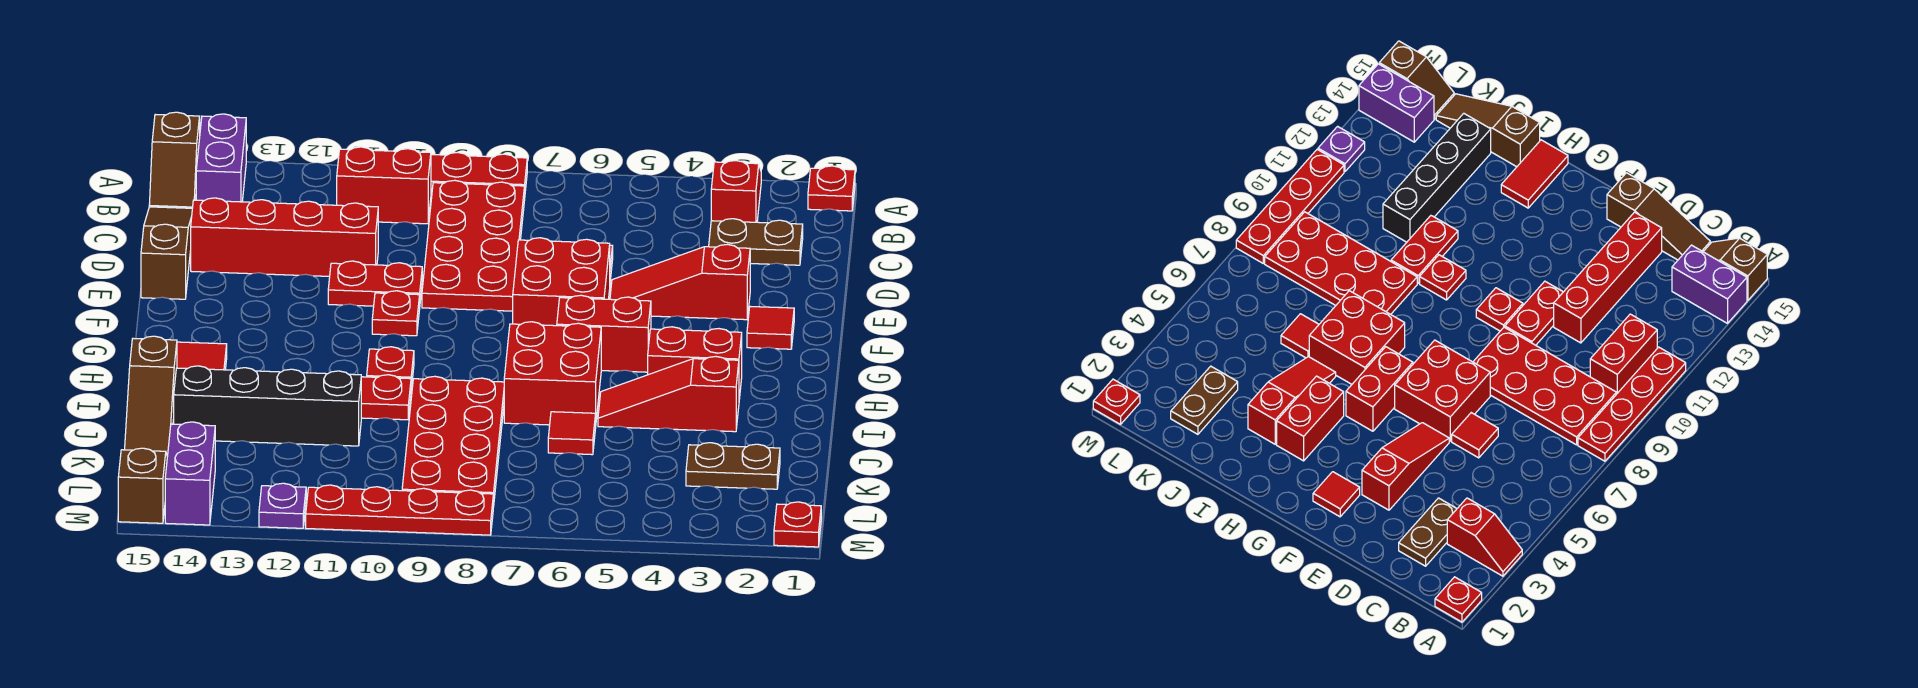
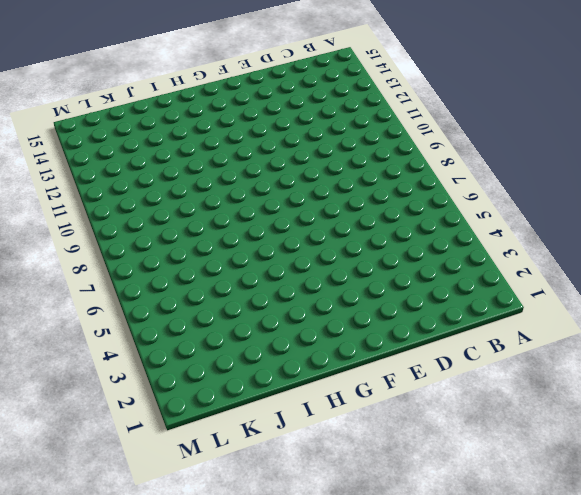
none -> red 1x1 plate [808,166,855,211]
none -> red 1x2 slope [711,161,761,222]
none -> red 1x4 plate [431,152,527,196]
none -> purple 1x2 brick [196,114,246,202]

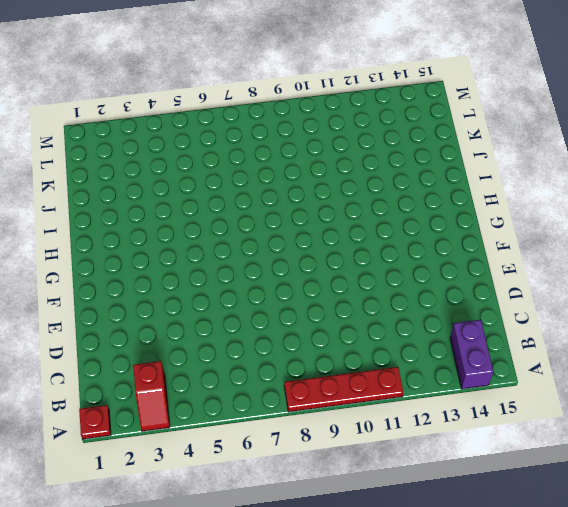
none -> brown 1x2 slope [149,112,200,208]
none -> red 2x4 plate [422,180,525,311]
none -> red 1x2 brick [337,147,431,224]
none -> brown 1x2 plate [709,219,803,265]

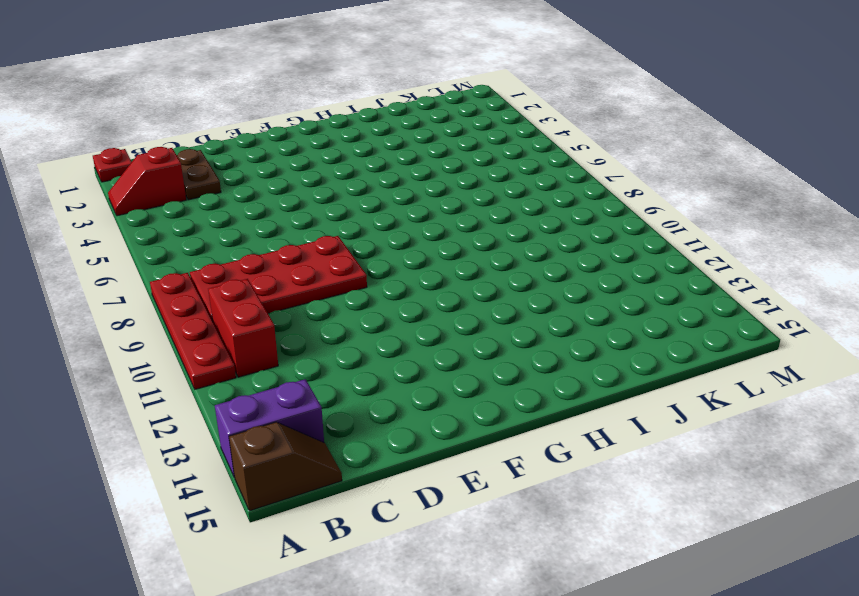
none -> brown 1x3 slope [141,207,192,299]
none -> red 1x1 tile [1452,413,1498,458]
none -> red 1x4 brick [191,198,378,276]
none -> red 1x3 slope [610,244,750,320]

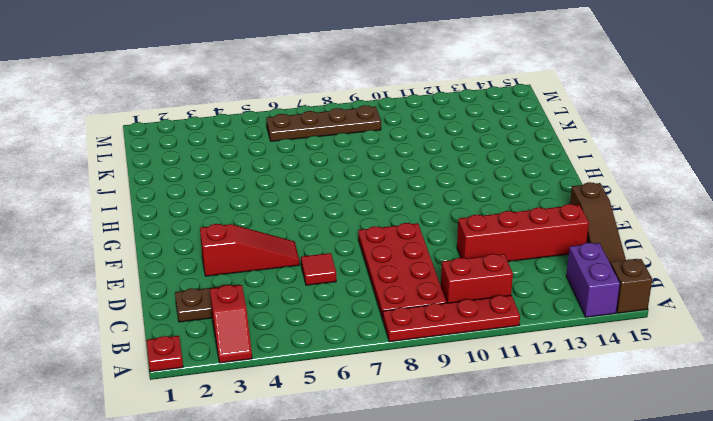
brown 1x4 plate [266,105,381,141] -> red 2x4 plate [402,376,504,507]
none -> red 2x2 brick [513,238,610,326]
none -> red 1x2 plate [328,261,422,306]
none -> red 1x1 tile [747,306,794,349]
none -> red 1x1 plate [372,291,420,336]

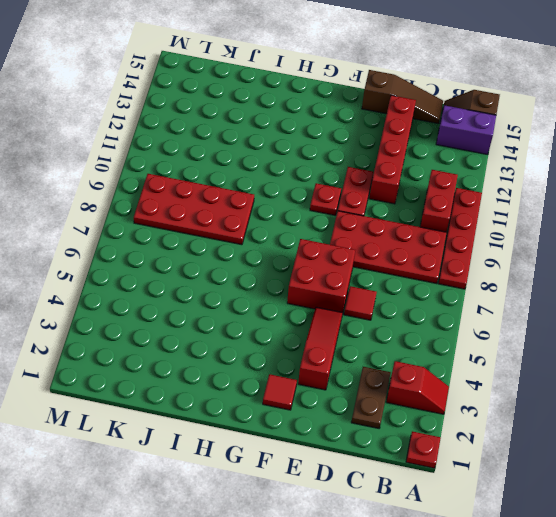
none -> red 1x2 brick [557,295,651,372]
none -> red 1x2 brick [648,327,742,399]
none -> red 2x2 brick [504,322,601,425]
none -> red 1x1 plate [367,347,414,389]

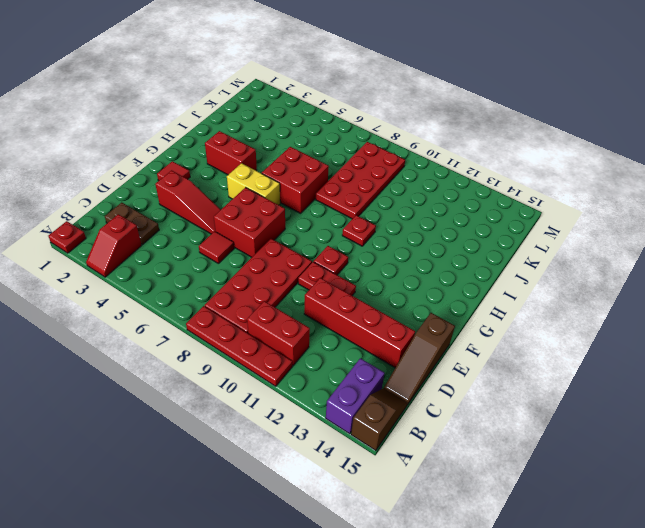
yellow 1x2 brick [227,163,280,205] -> red 1x2 brick [557,295,651,372]
none -> red 1x2 tile [177,342,227,370]
none -> red 1x3 slope [598,357,739,432]
none -> red 1x2 plate [361,375,411,420]
none -> brown 1x3 slope [125,336,177,456]

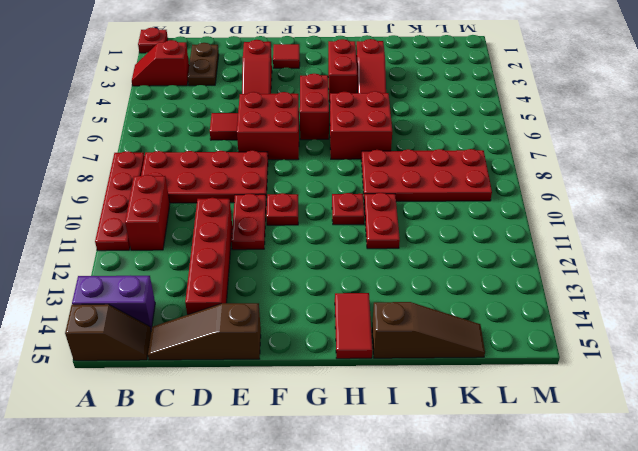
none -> red 1x1 tile [548,412,596,455]
none -> black 1x4 brick [174,366,361,446]
none -> brown 1x2 plate [686,443,780,489]
none -> purple 1x2 brick [165,422,215,525]

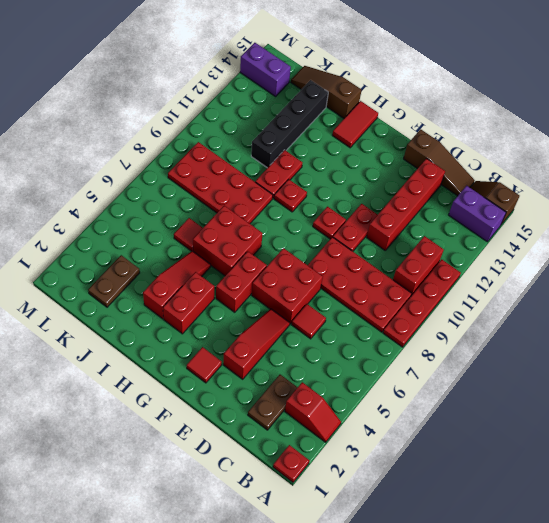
none -> brown 1x2 slope [118,448,167,523]
none -> red 1x1 plate [774,502,821,547]
none -> red 1x4 plate [306,485,493,535]
none -> purple 1x1 plate [259,483,306,528]

